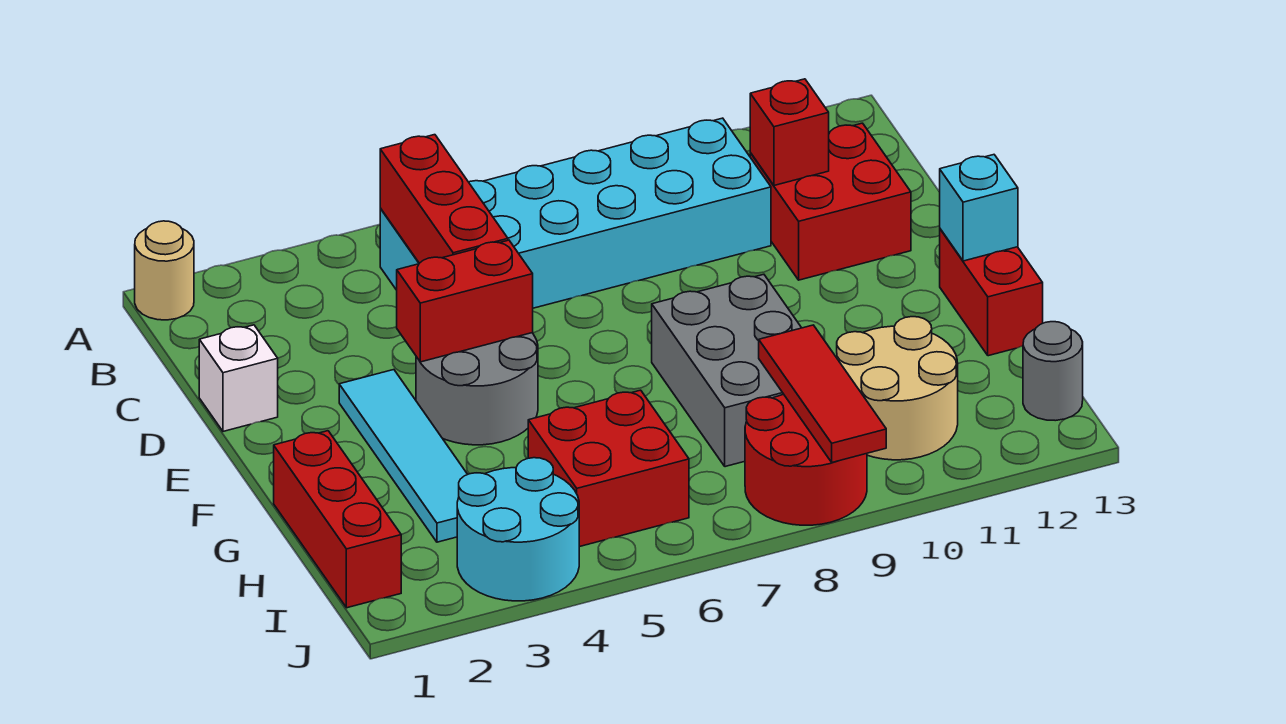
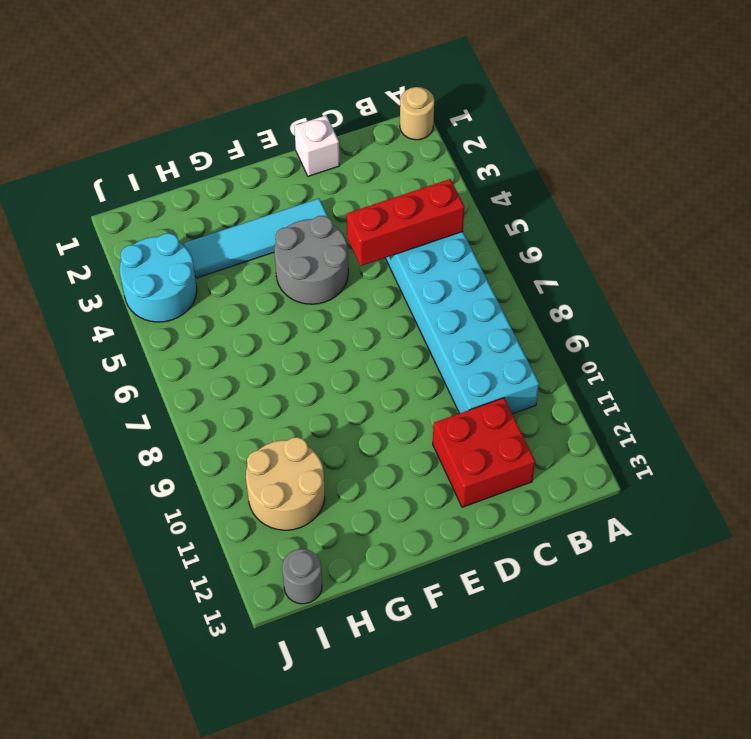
none -> grey 2x3 brick [652,274,801,467]
none -> red 1x2 brick [940,229,1043,356]
none -> red 1x3 brick [274,431,401,608]

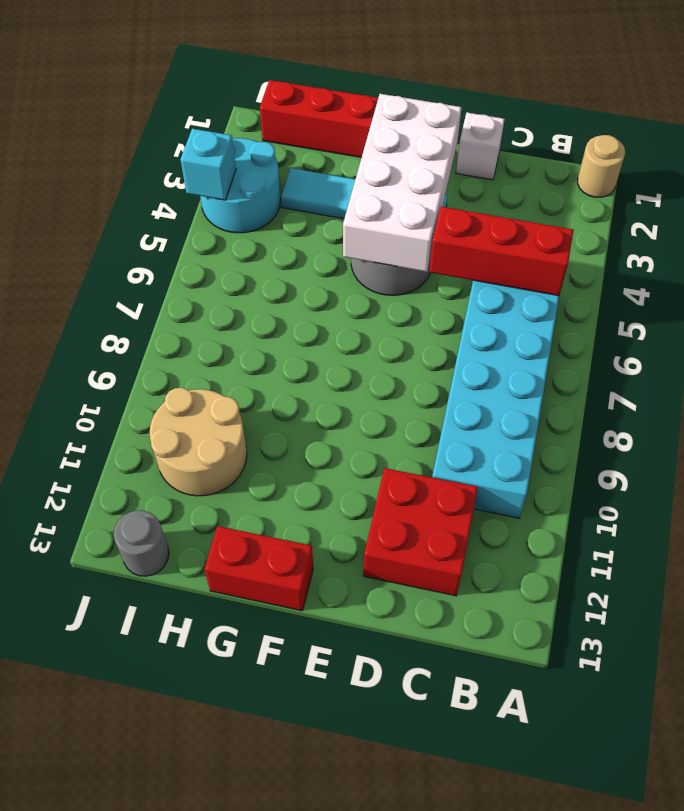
white 2x4 brick [343,94,462,272] -> red 1x2 brick [397,240,533,362]
cyan 1x1 brick [181,129,236,200] -> cyan 1x1 brick moved to [940,155,1018,261]
none -> grey 2x3 brick [652,274,801,467]
none -> red 2x2 brick [528,390,689,547]
none -> red 2x2 round brick [745,395,867,525]

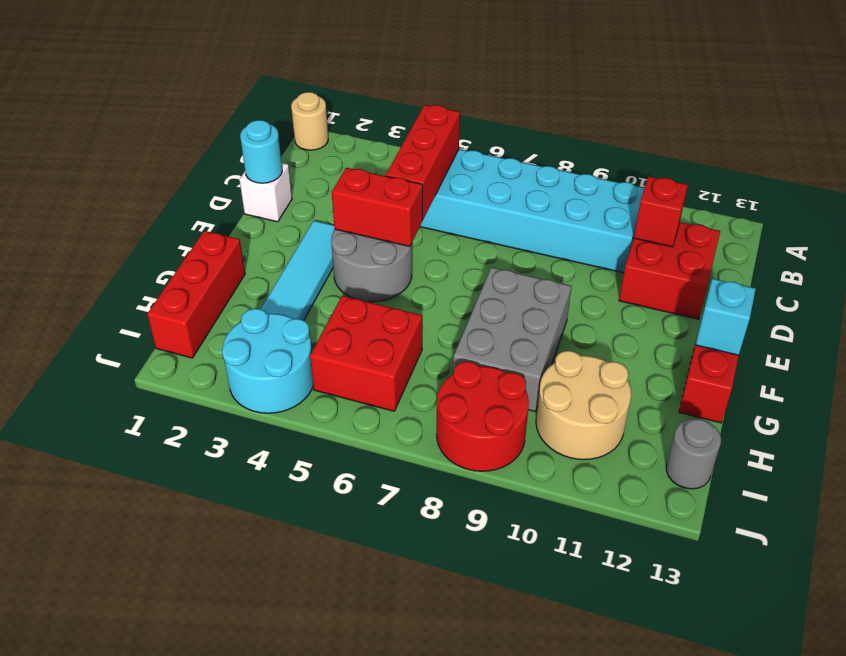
cyan 1x1 round brick [240,120,282,183] -> none
none -> red 1x3 tile [759,325,886,462]

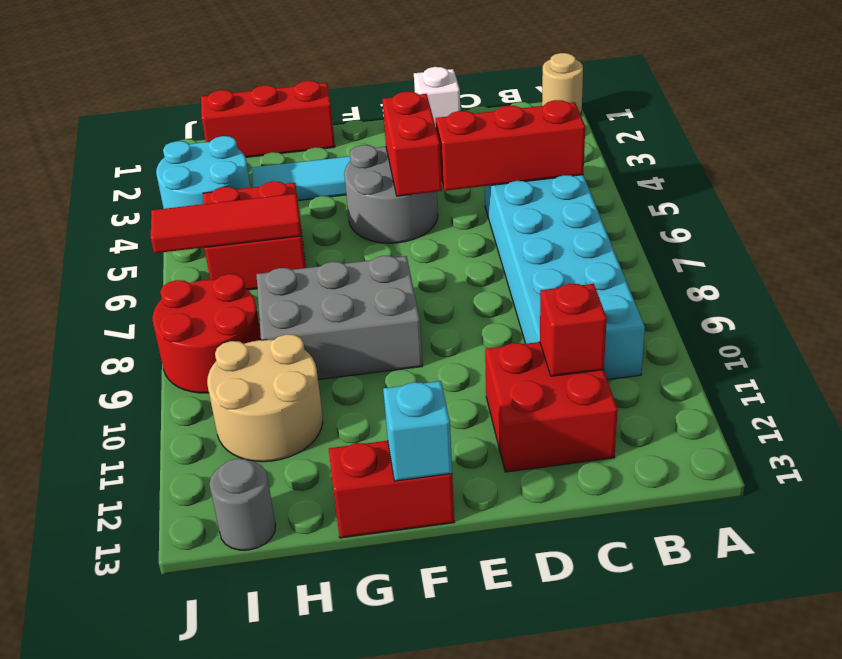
red 1x3 tile [151,194,301,253] -> red 1x3 tile moved to [759,325,886,462]

